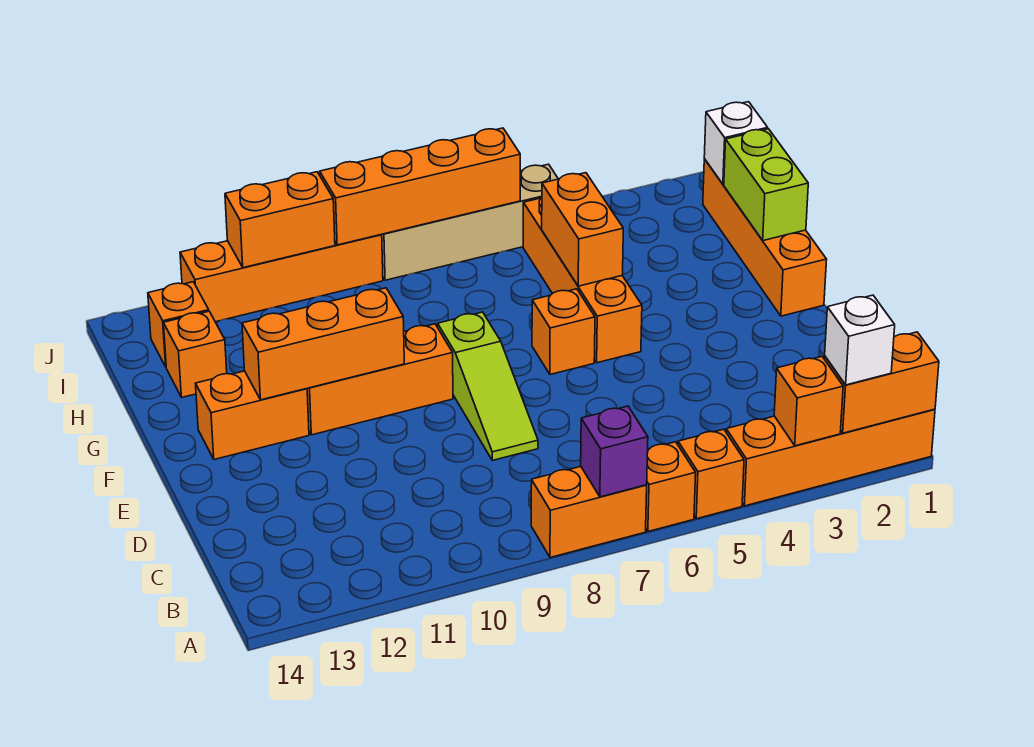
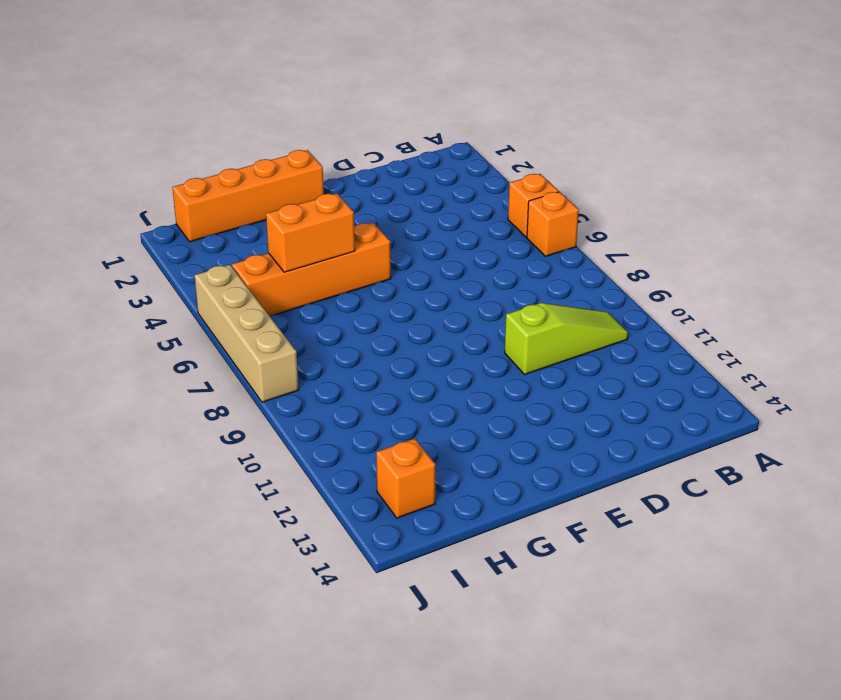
lime 1x3 slope [505,303,628,375] -> lime 1x3 slope moved to [438,312,538,460]
none -> orange 1x4 brick [726,409,935,506]
none -> orange 1x2 brick [531,467,647,558]
none -> orange 1x1 brick [532,289,595,375]

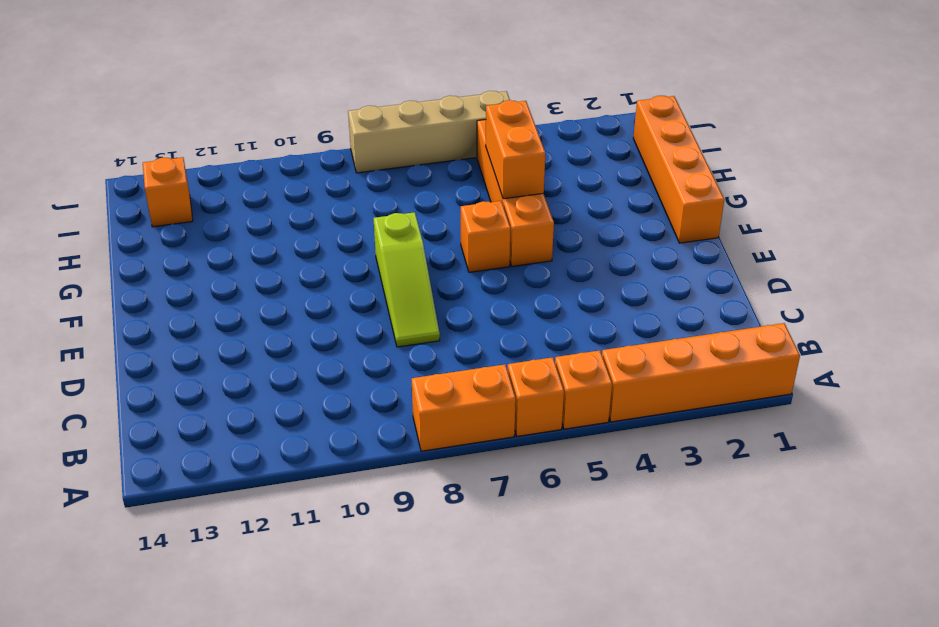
none -> orange 1x3 brick [307,324,453,435]
none -> orange 1x2 brick [195,371,309,459]
none -> orange 1x1 brick [163,311,227,397]

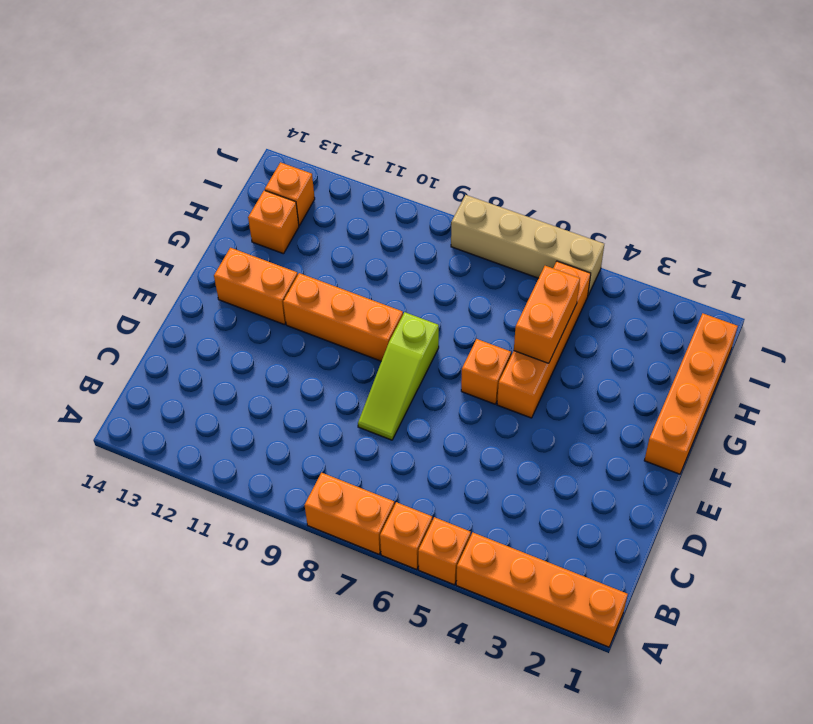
none -> orange 1x4 brick [180,234,383,322]
none -> orange 1x2 brick [824,332,939,433]
none -> orange 1x1 brick [774,356,843,446]

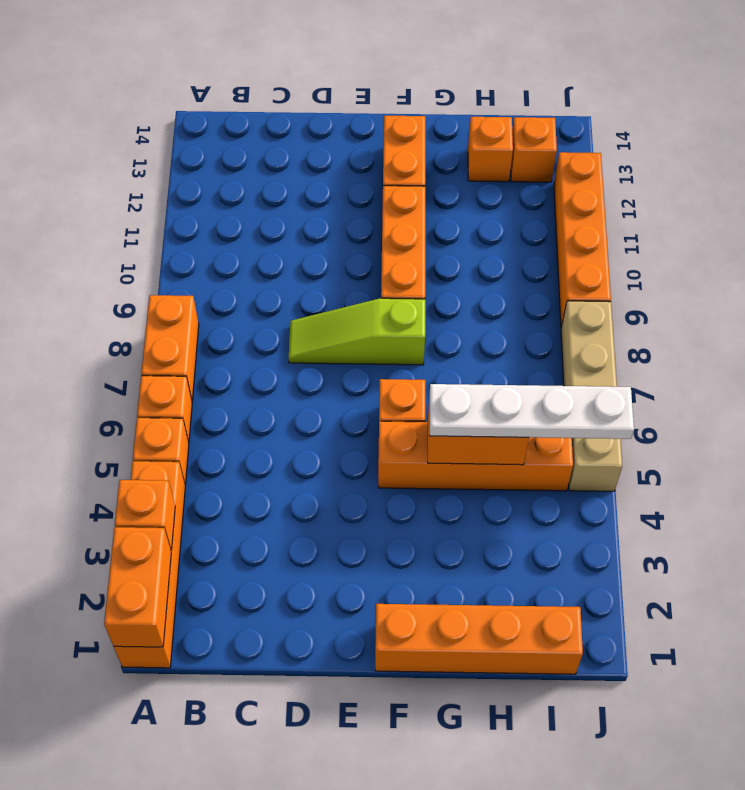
white 1x4 plate [430,384,634,439] -> none
none -> purple 1x1 brick [581,406,648,497]
none -> orange 1x3 brick [242,288,404,400]
none -> lime 1x2 brick [724,129,808,241]

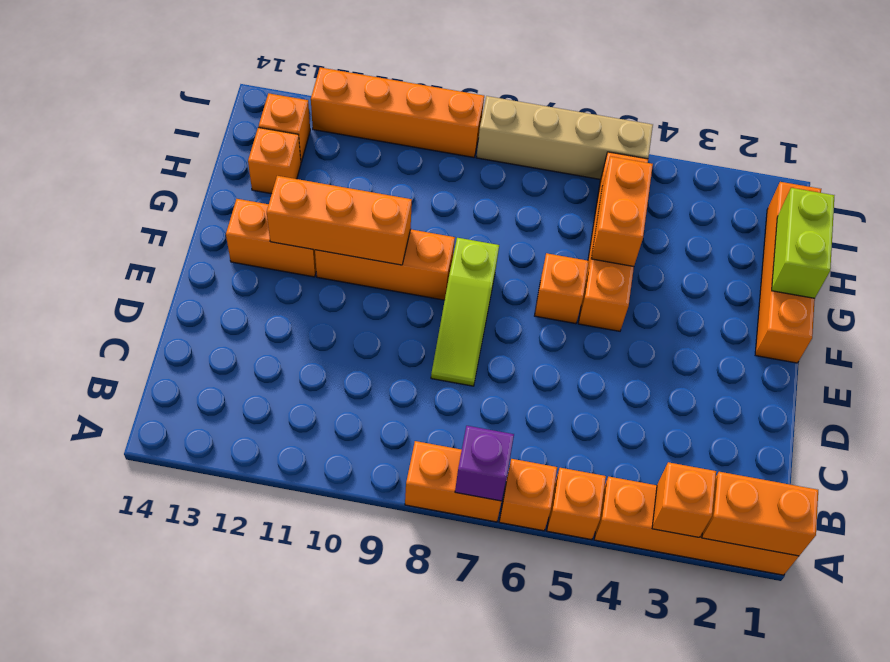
none -> white 1x1 brick [704,102,768,184]
none -> orange 1x4 brick [320,128,520,245]
none -> orange 1x2 brick [225,172,335,268]

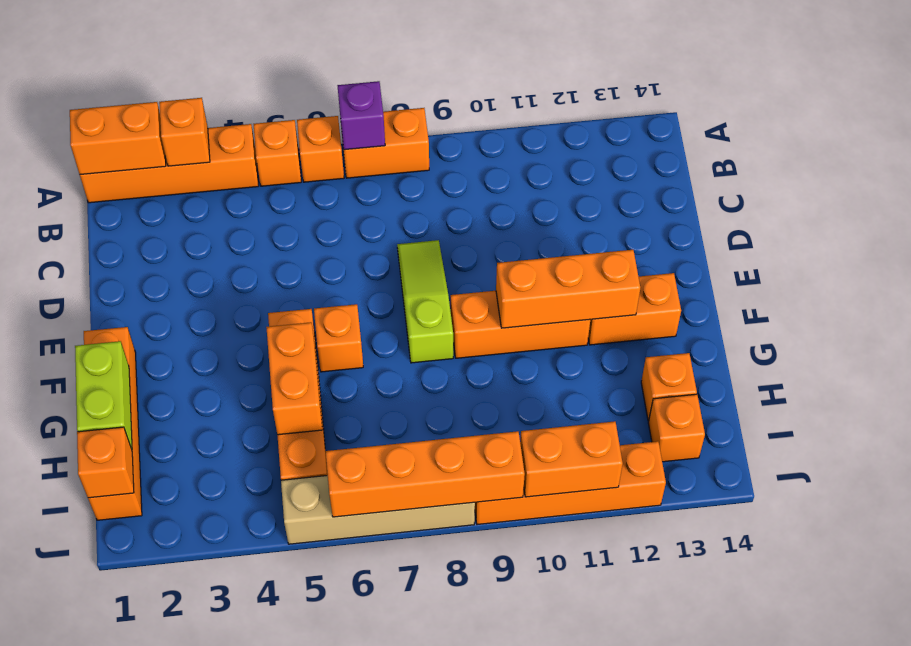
orange 1x1 brick [77,427,134,498] -> white 1x1 brick [704,102,768,184]
none -> white 1x1 brick [825,295,895,385]

